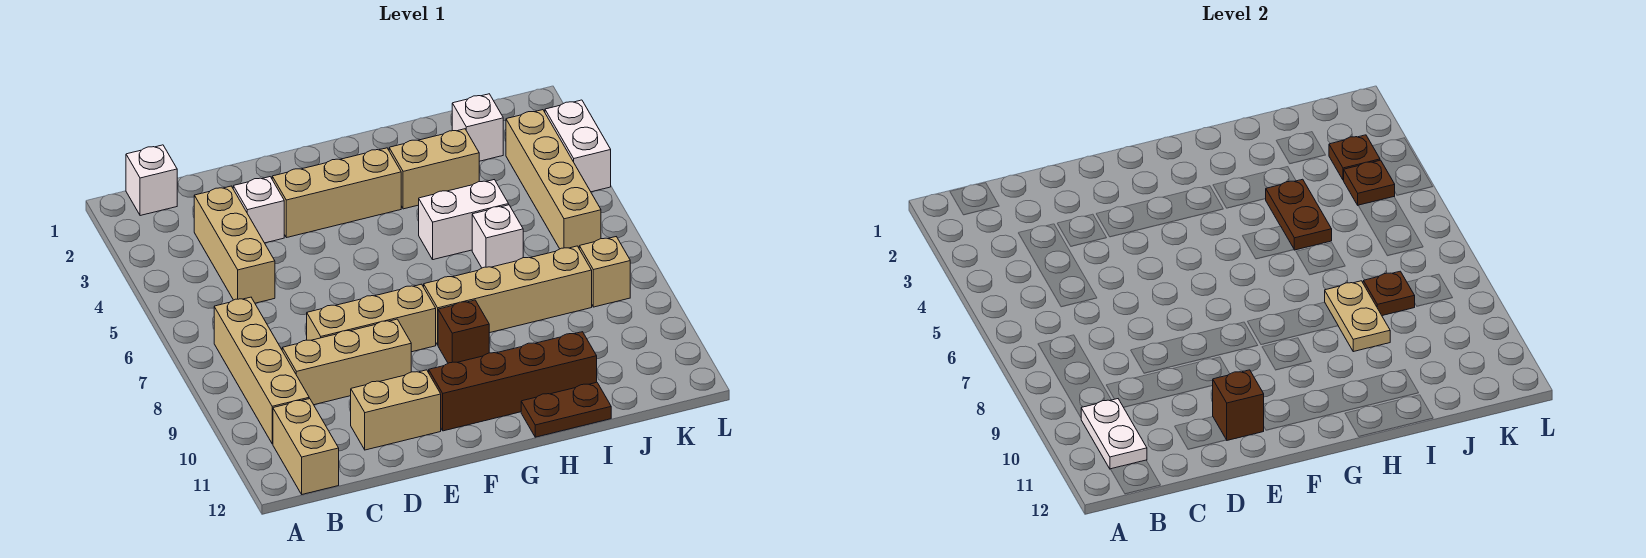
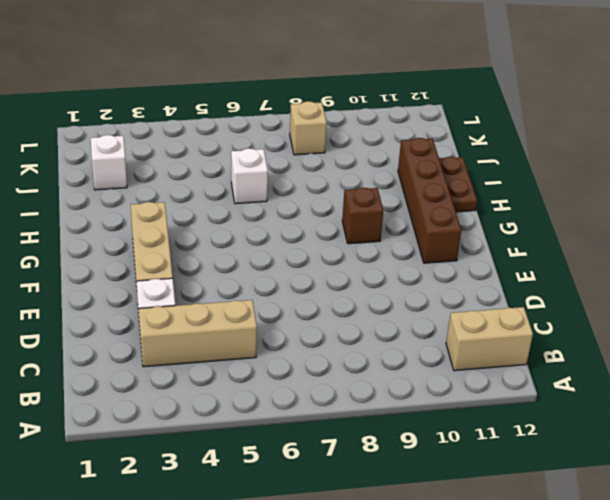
none -> white 1x1 brick [126,145,177,216]
none -> tan 1x4 brick [214,297,309,444]
none -> tan 1x3 brick [282,319,411,405]

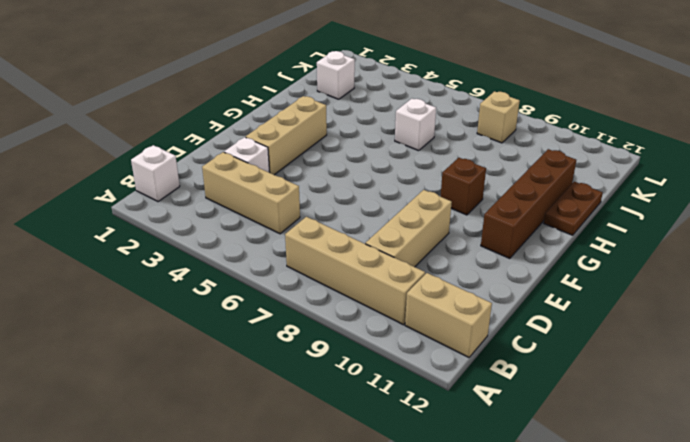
none -> tan 1x3 brick [307,284,436,352]
none -> tan 1x2 brick [351,370,441,450]
none -> tan 1x4 brick [424,246,592,345]

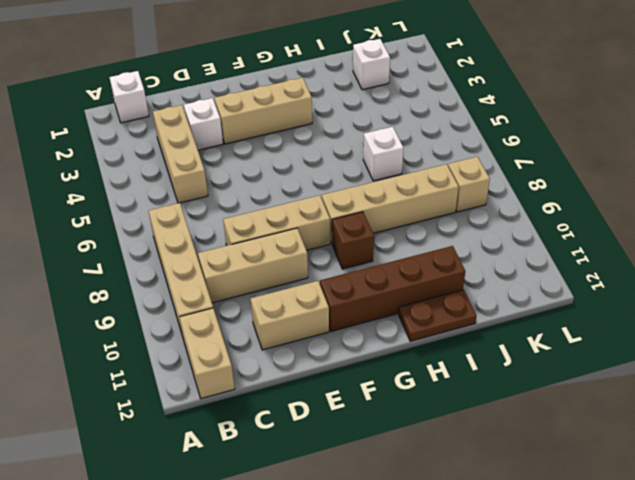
none -> tan 1x2 brick [389,129,479,209]
none -> white 1x2 brick [419,180,509,260]
none -> tan 1x4 brick [506,110,601,249]

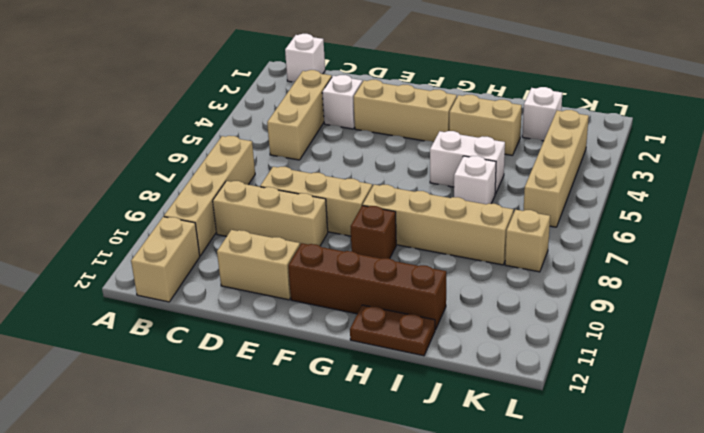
none -> white 1x2 brick [545,100,611,192]
none -> white 1x2 plate [1081,399,1147,469]
none -> brown 1x1 brick [1212,370,1264,440]

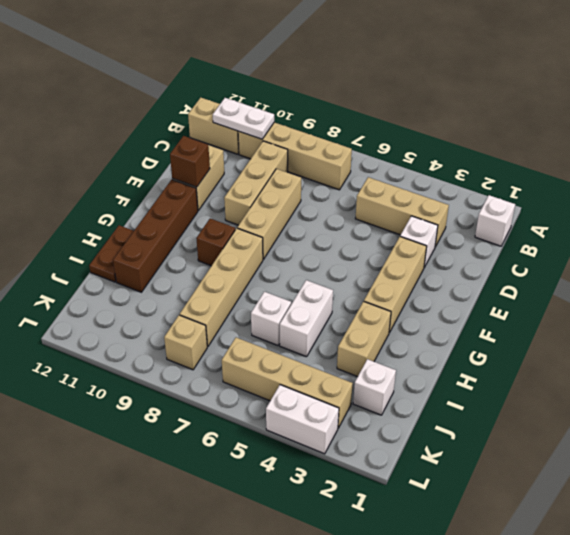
none -> brown 1x2 plate [1266,179,1332,250]
none -> tan 1x2 plate [1325,281,1390,352]
none -> brown 1x1 plate [1363,271,1415,316]

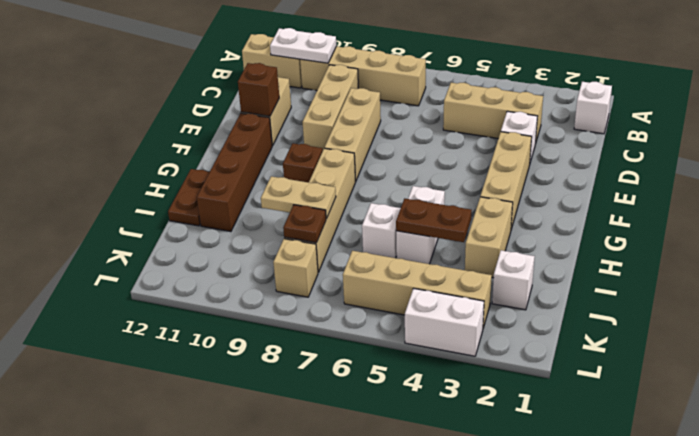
none -> brown 1x1 plate [1329,135,1380,180]
none -> brown 1x1 plate [1344,160,1395,205]

